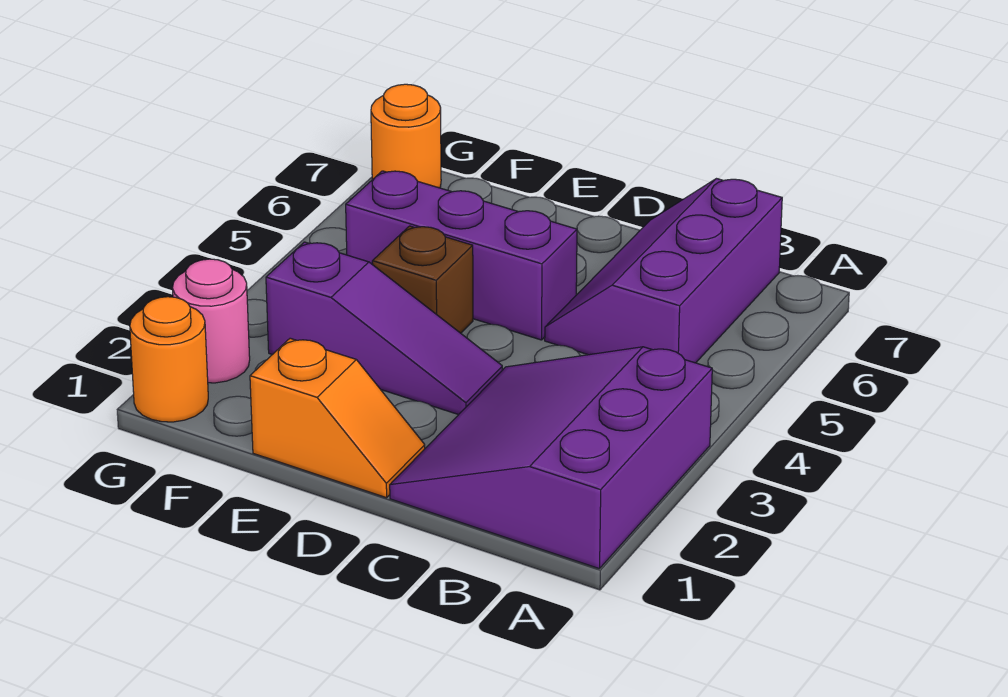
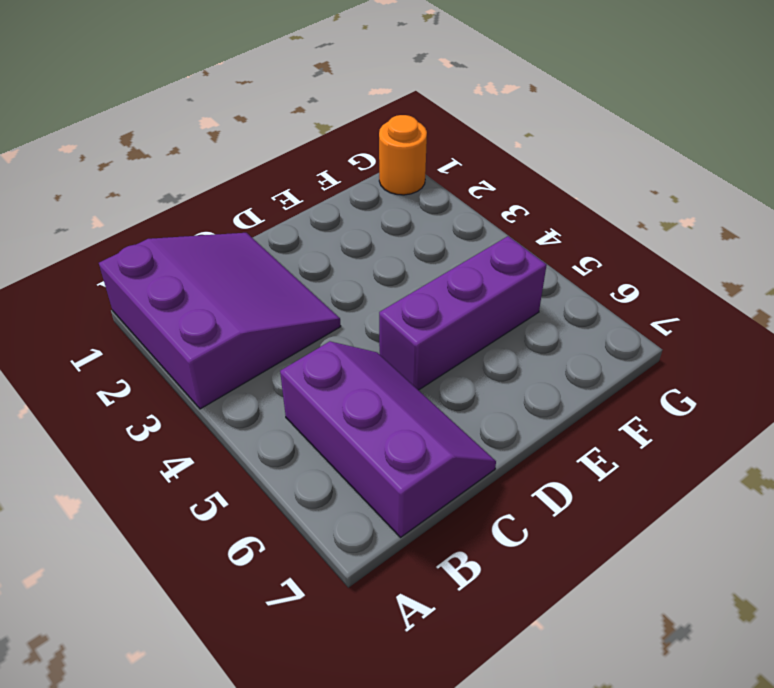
none -> orange 1x2 slope [250,338,425,498]
none -> purple 1x3 slope [266,242,502,415]

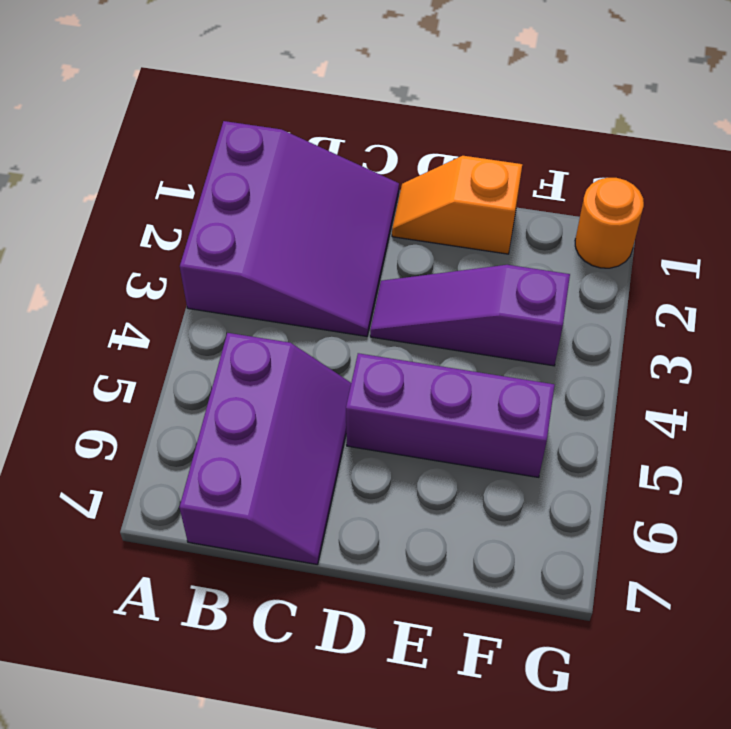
none -> brown 1x1 brick [372,226,473,333]
none -> pink 1x1 round brick [173,259,250,383]

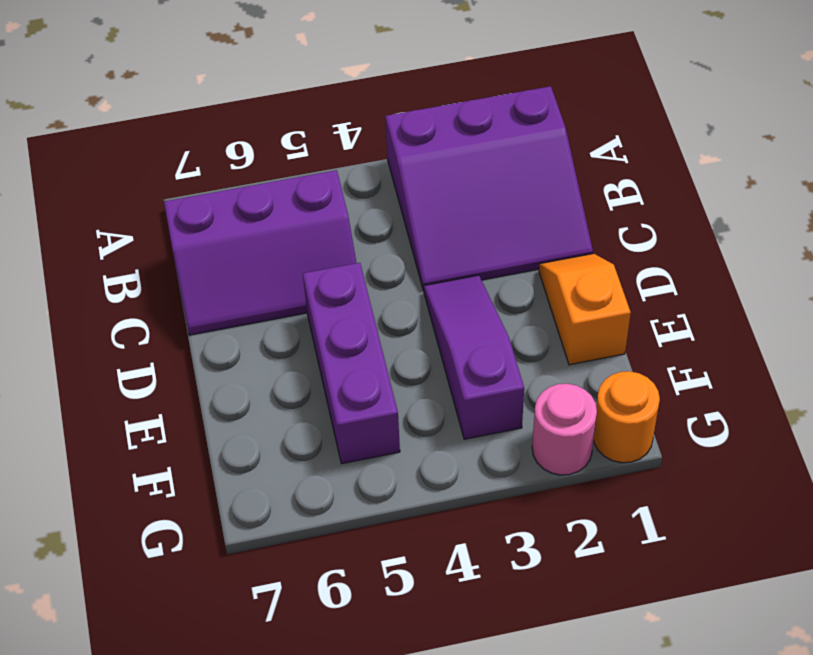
none -> brown 1x1 brick [372,226,473,333]
none -> orange 1x1 round brick [371,84,441,188]

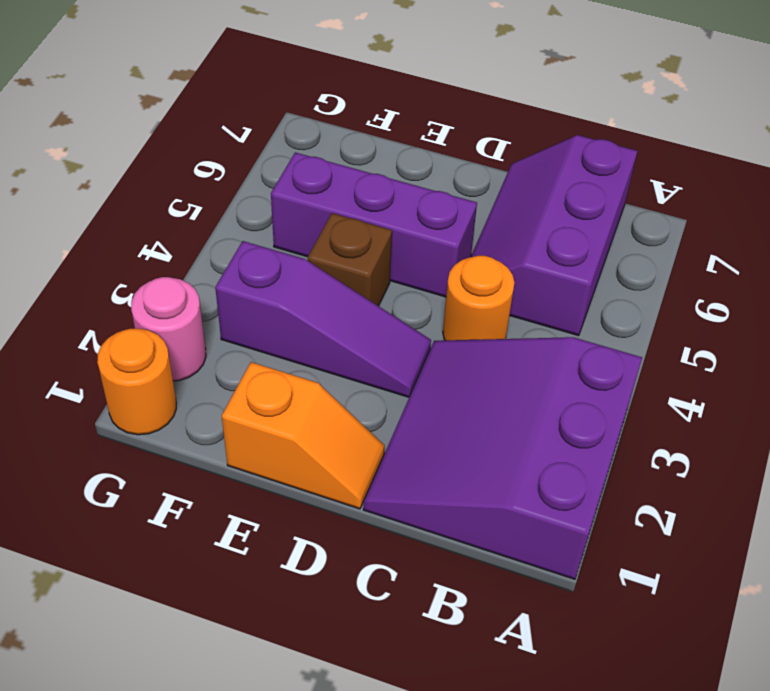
orange 1x1 round brick [443,256,514,340] -> orange 1x1 round brick moved to [371,84,441,188]

